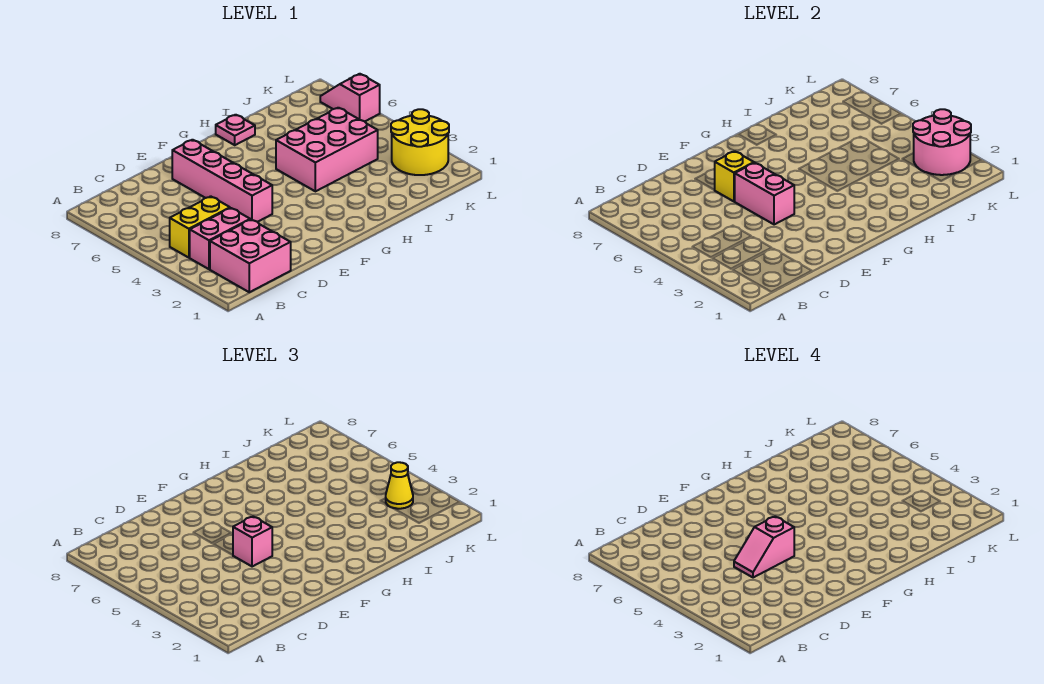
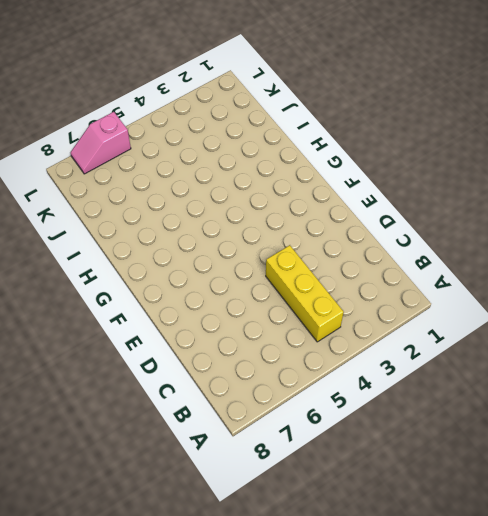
yellow 1x3 brick [266,245,344,342] -> yellow 1x2 brick [170,196,230,258]
none -> pink 2x2 brick [210,220,291,292]
none -> pink 1x2 brick [190,208,250,269]
none -> pink 1x4 brick [172,140,272,222]

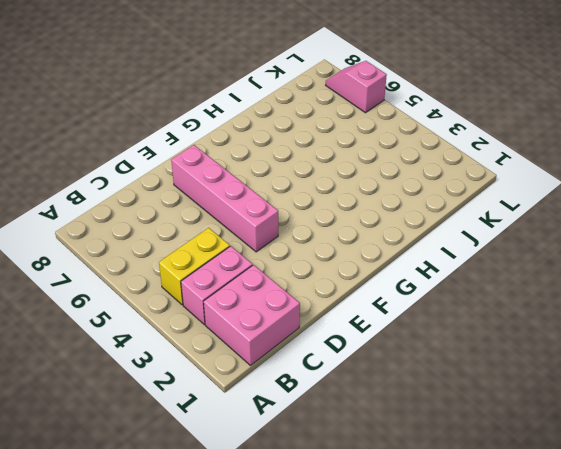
none -> pink 2x3 brick [276,108,378,191]
none -> pink 1x1 plate [216,115,255,145]
none -> yellow 2x2 round brick [391,109,449,175]

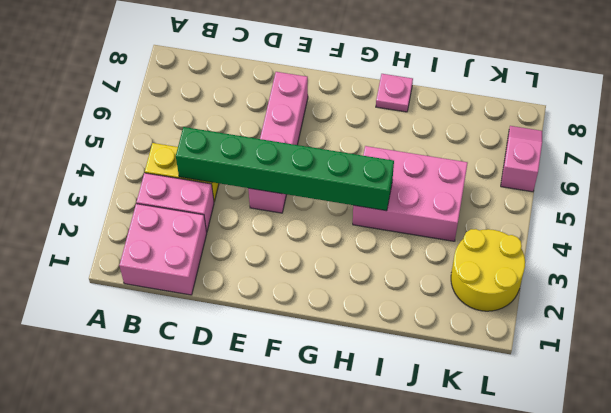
green 1x6 brick [176,127,394,211] -> pink 1x2 brick [734,163,794,225]
none -> yellow 1x1 brick [715,151,754,201]
none -> pink 2x2 round brick [913,109,971,175]
none -> pink 1x1 brick [233,516,272,567]

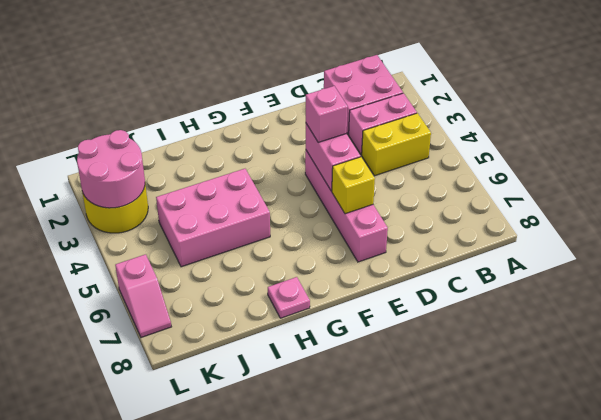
none -> yellow 1x1 cone [386,462,413,509]
none -> pink 1x2 slope [734,516,794,578]

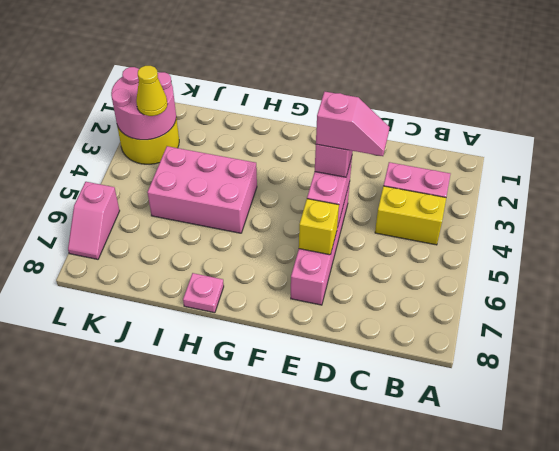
none -> pink 2x2 brick [210,220,291,292]

